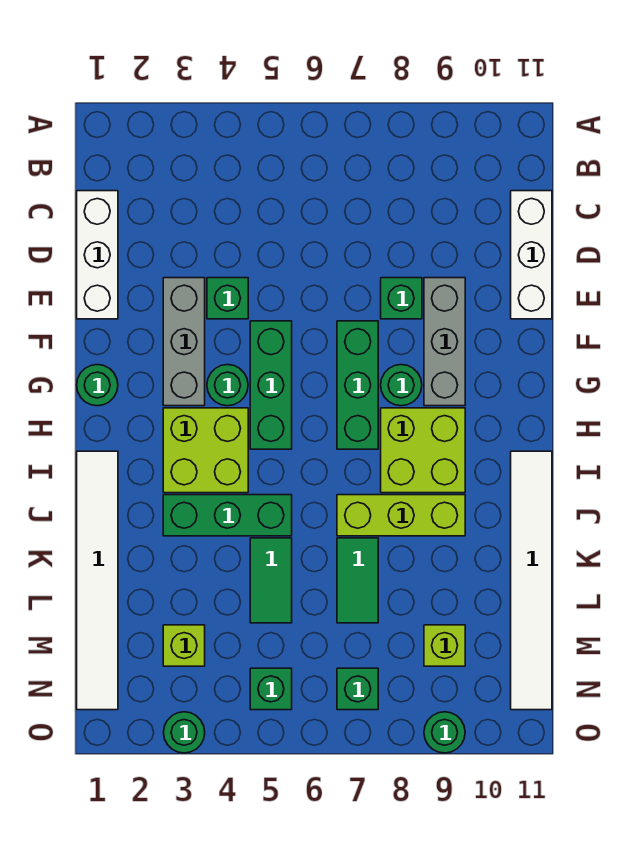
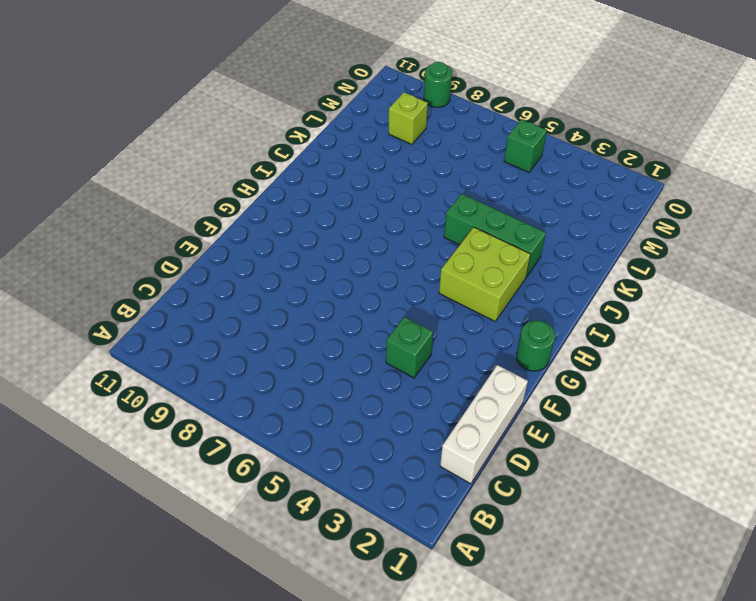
none -> white 1x3 brick [511,191,552,319]
none -> grey 1x3 brick [163,278,205,406]
none -> green 1x1 brick [381,278,422,319]

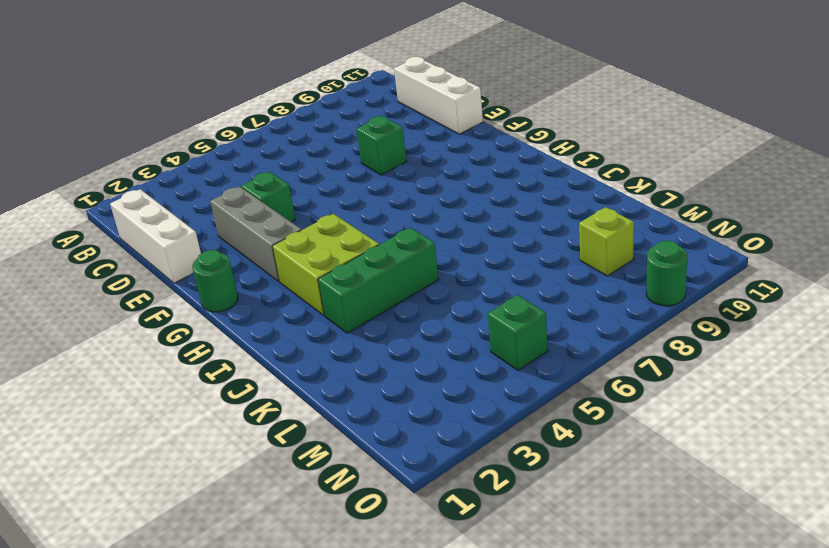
none -> grey 1x3 brick [424,278,465,406]
none -> green 1x3 brick [250,321,292,449]
none -> green 1x3 brick [337,321,378,449]

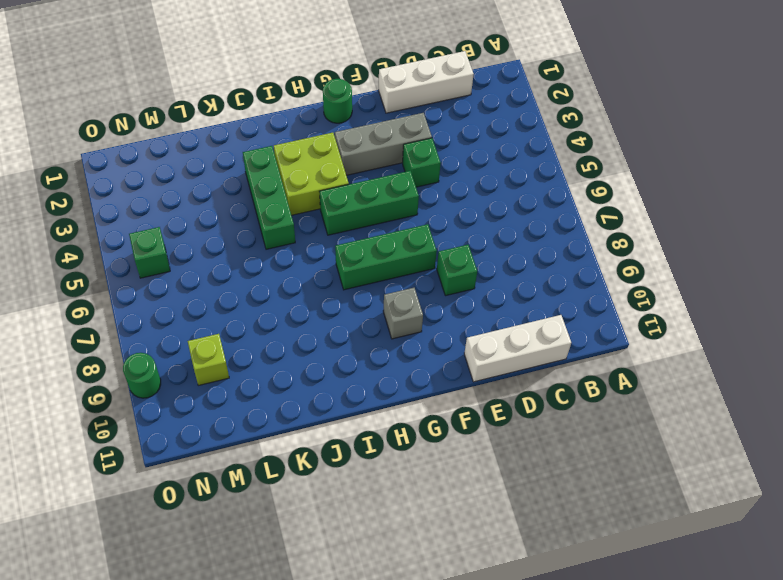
grey 1x1 brick [383,288,423,339] -> grey 1x3 brick [424,278,465,406]
none -> green 1x1 round brick [207,365,248,406]
none -> green 1x1 round brick [381,365,422,406]
none -> lime 2x2 brick [381,408,465,493]

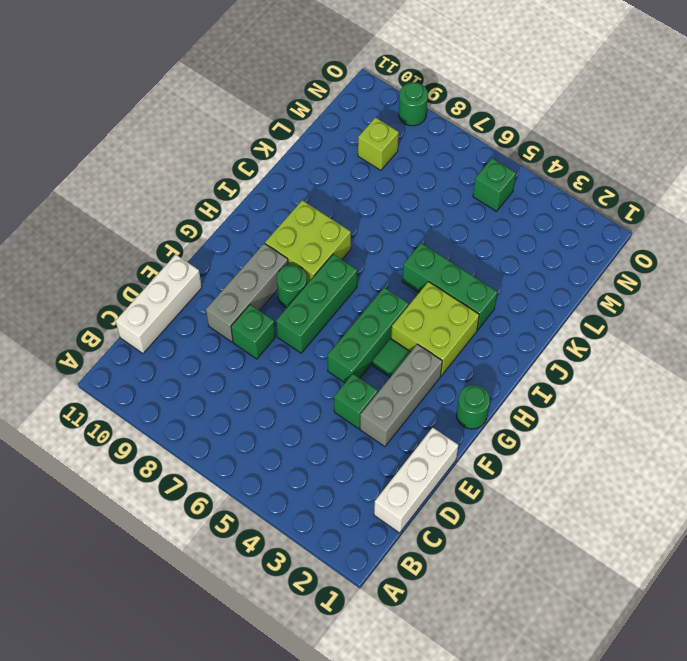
green 1x1 tile [372,339,410,377] -> green 1x1 round brick [207,365,248,406]
none -> white 1x6 tile [77,451,118,710]
none -> white 1x6 tile [511,451,552,710]
none -> lime 1x3 brick [337,495,465,536]

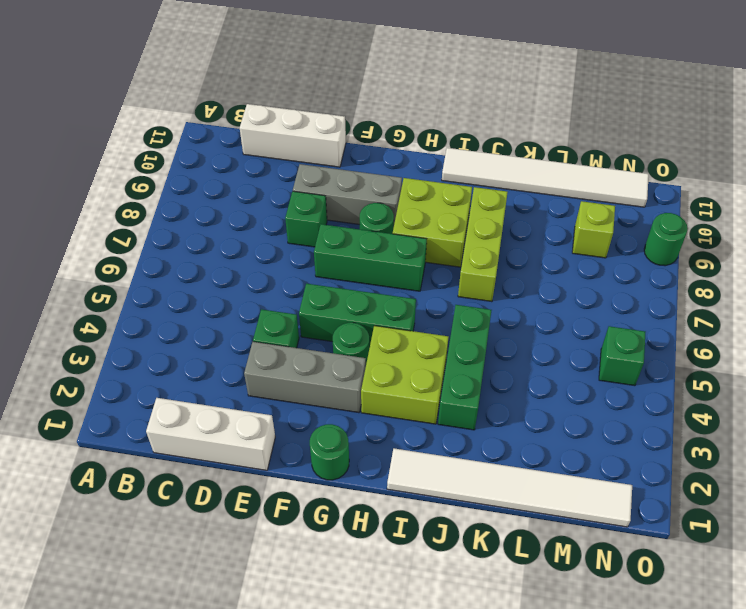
none -> green 1x2 tile [250,538,292,623]
none -> green 1x2 tile [337,538,378,623]
none -> lime 1x1 brick [163,625,205,666]

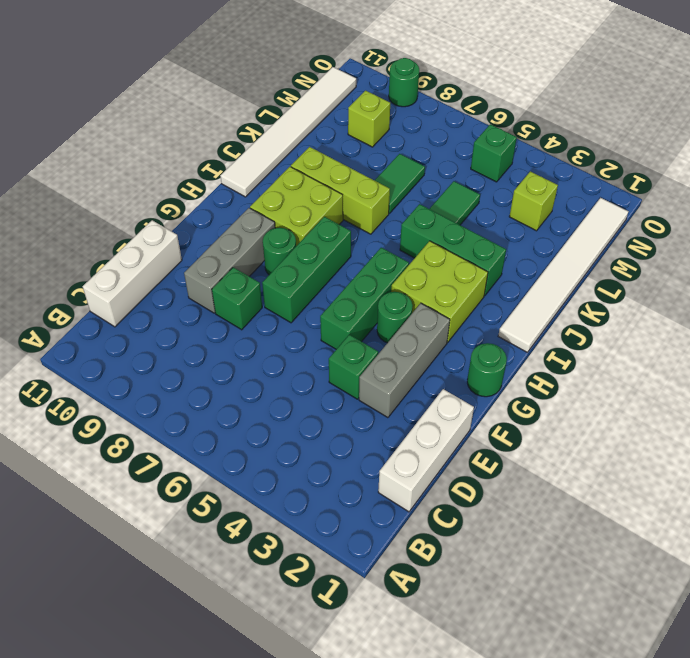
none -> green 1x1 brick [337,668,378,710]
none -> green 1x1 round brick [164,712,205,753]

